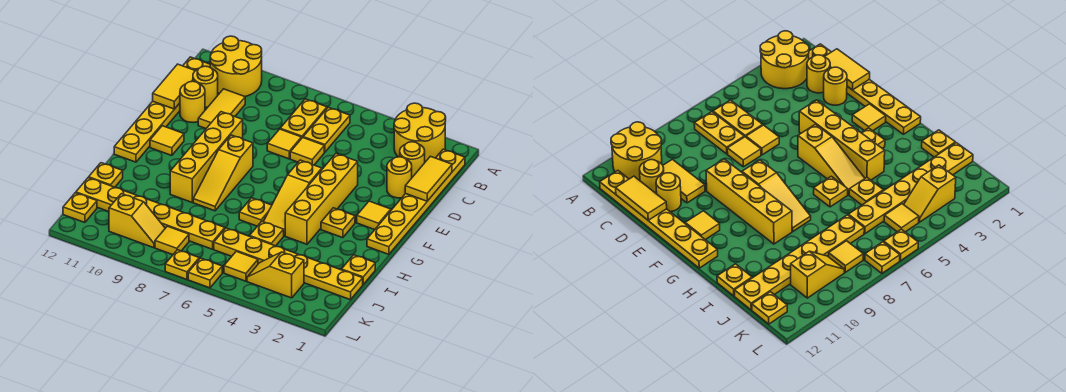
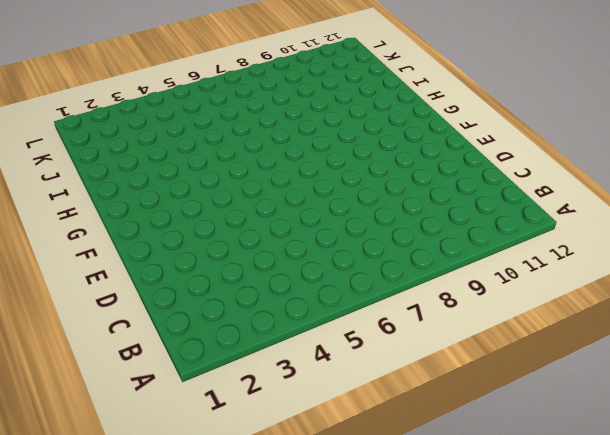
none -> yellow 2x2 round brick [394,103,446,162]
none -> yellow 2x2 round brick [210,36,262,96]
none -> yellow 1x6 plate [367,149,465,254]
none -> yellow 1x2 plate [303,107,350,152]

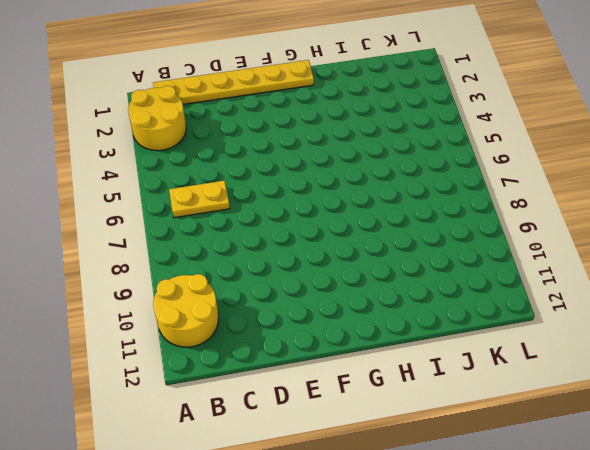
none -> yellow 1x2 plate [280,99,327,139]
none -> yellow 1x6 plate [114,57,210,162]
none -> yellow 1x1 round brick [400,142,425,177]
none -> yellow 1x2 tile [198,89,245,128]

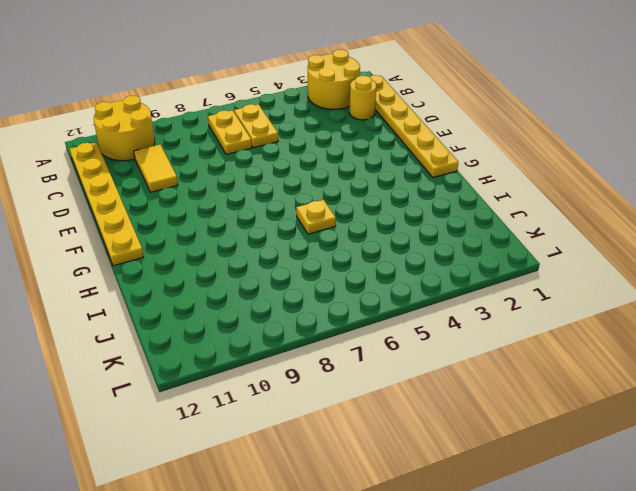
none -> yellow 1x1 round brick [193,66,218,107]
none -> yellow 1x1 round brick [387,157,412,198]
none -> yellow 1x1 tile [290,138,324,165]
none -> yellow 1x1 tile [267,129,301,159]

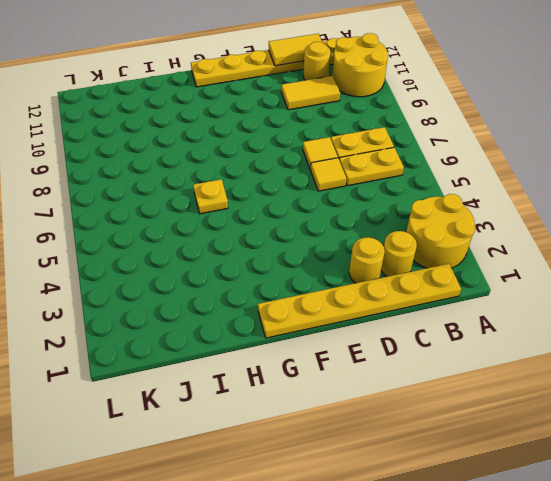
none -> yellow 1x1 round brick [180,81,205,123]
none -> yellow 1x4 brick [285,154,358,244]
none -> yellow 1x4 brick [170,112,243,202]
none -> yellow 1x1 tile [357,201,391,230]

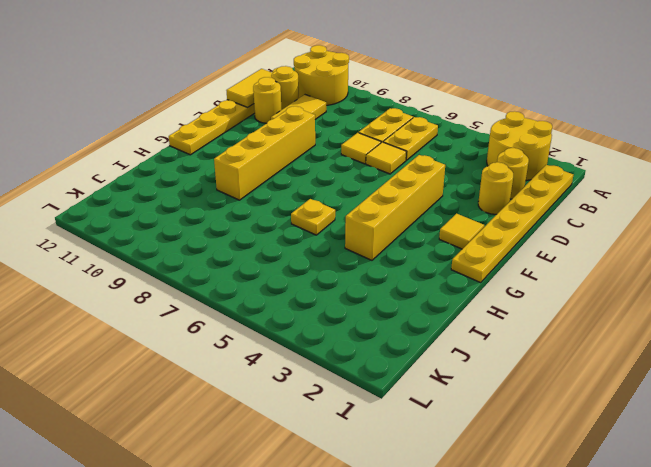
none -> yellow 1x3 slope [263,160,322,236]
none -> yellow 1x3 slope [193,135,253,211]
none -> yellow 1x1 tile [150,126,184,156]
none -> yellow 1x1 plate [321,208,355,238]

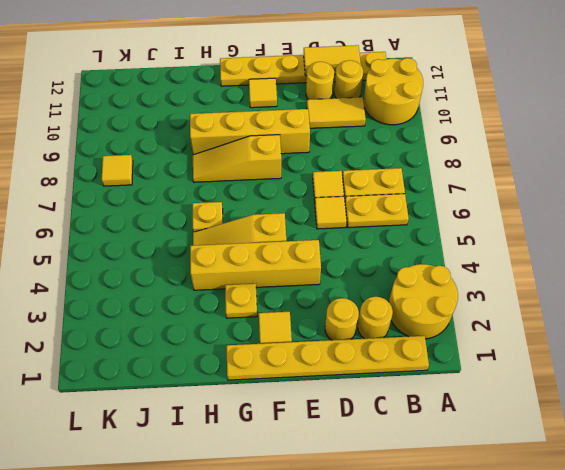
none -> yellow 1x1 plate [341,255,375,284]
none -> yellow 1x1 plate [250,221,284,246]
none -> yellow 1x1 plate [89,163,123,187]
none -> yellow 1x6 plate [214,228,363,300]

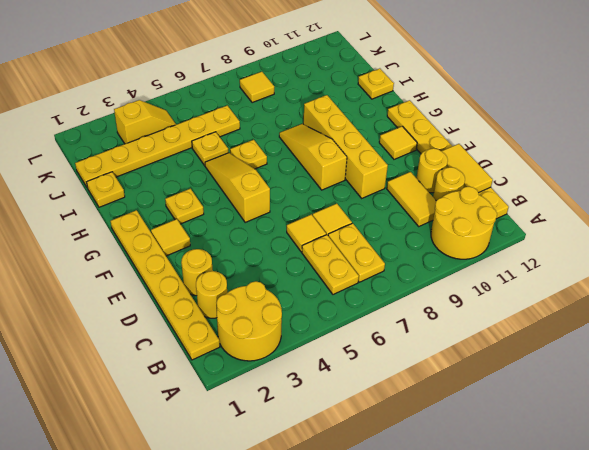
none -> yellow 1x4 brick [285,154,358,244]
none -> yellow 1x6 plate [76,178,225,249]
none -> yellow 1x1 tile [224,251,258,281]
none -> yellow 1x2 slope [109,194,165,248]

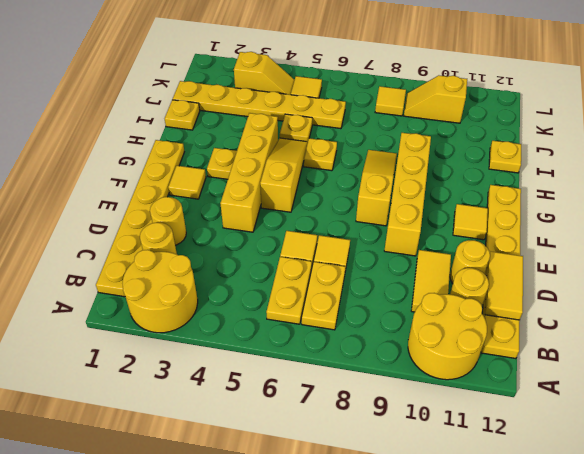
none -> yellow 1x6 plate [76,178,225,249]
none -> yellow 1x1 plate [63,193,97,223]
none -> yellow 1x1 plate [188,258,222,288]
none -> yellow 1x1 plate [165,250,199,279]

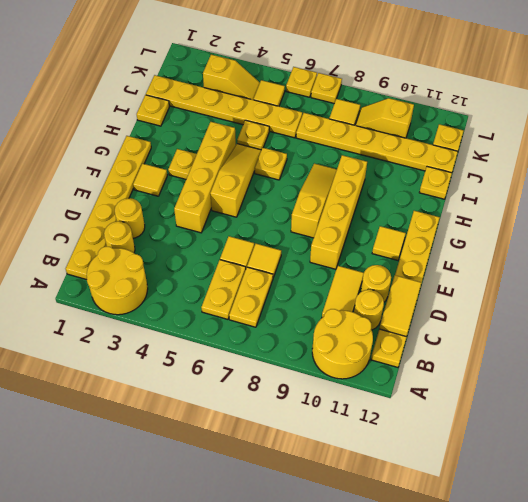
none -> yellow 1x2 tile [405,156,452,201]

